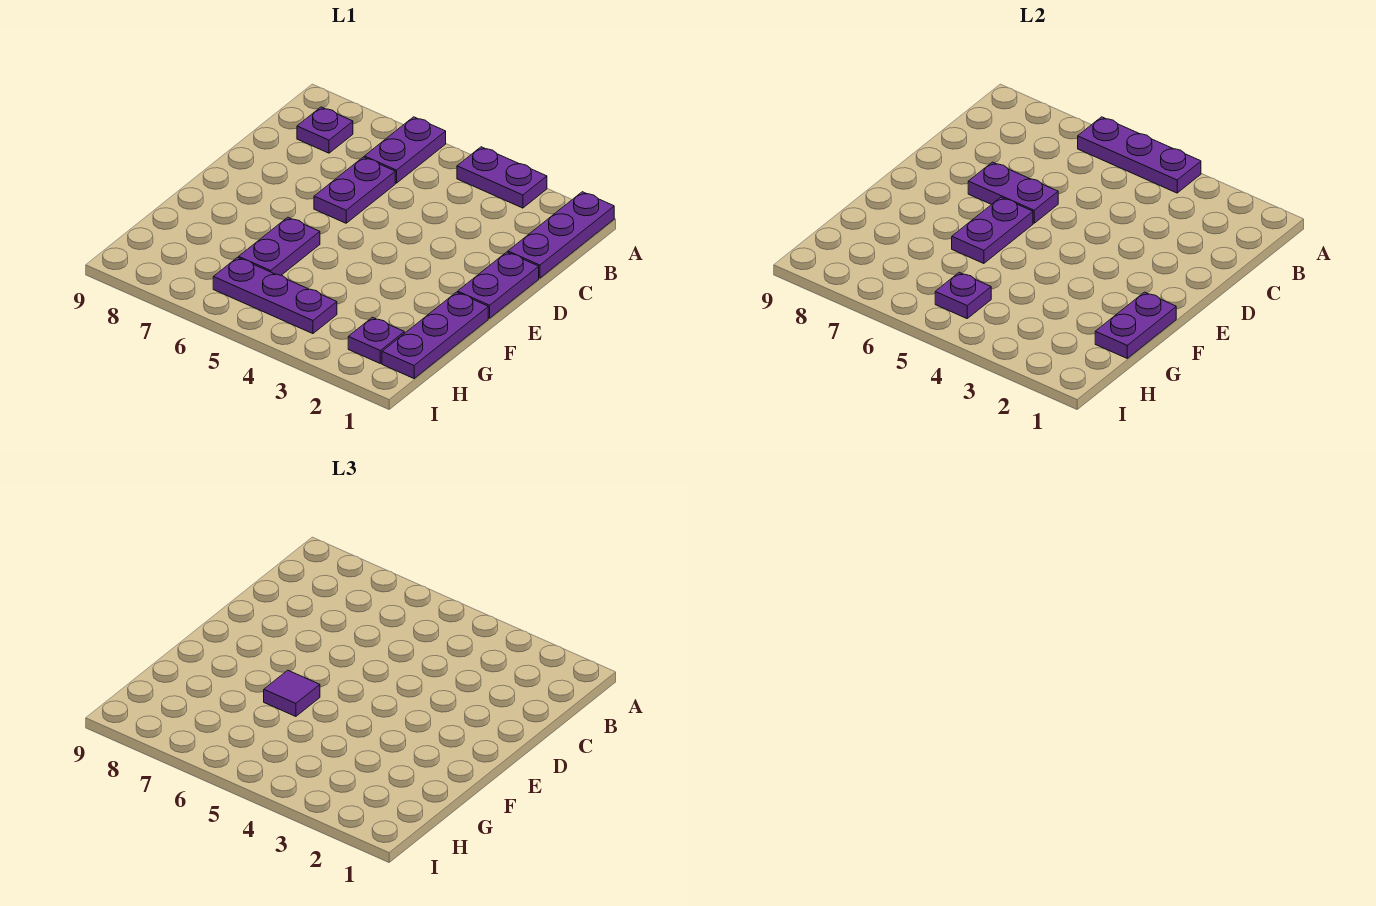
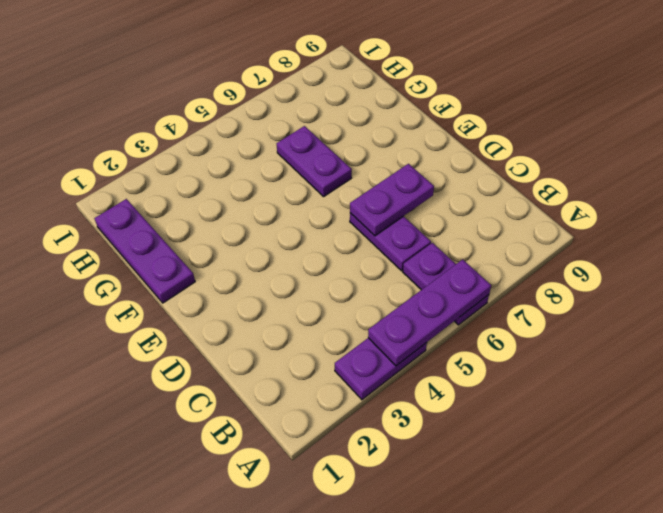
none -> purple 1x3 plate [508,192,614,278]
none -> purple 1x1 plate [297,107,353,153]
none -> purple 1x2 plate [458,252,539,318]

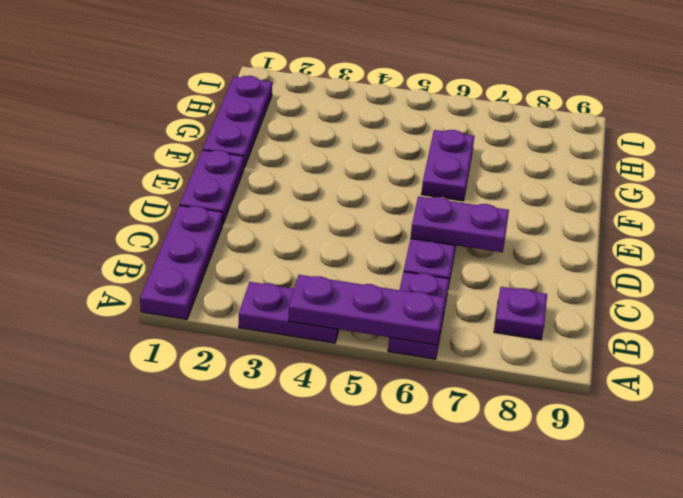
none -> purple 1x1 plate [348,317,404,363]
none -> purple 1x3 plate [213,258,337,334]
none -> purple 1x2 plate [952,197,1033,263]

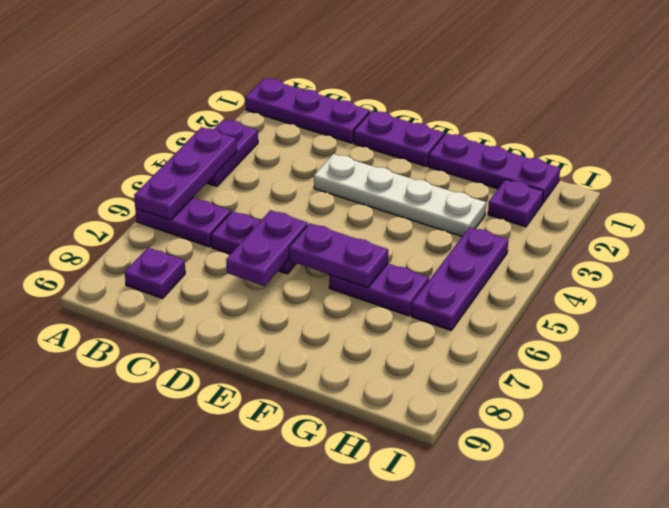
white 1x4 plate [314,154,486,236] -> none
none -> purple 1x2 plate [1095,292,1176,358]
none -> purple 1x1 plate [935,272,991,318]
none -> purple 1x1 tile [264,670,320,716]

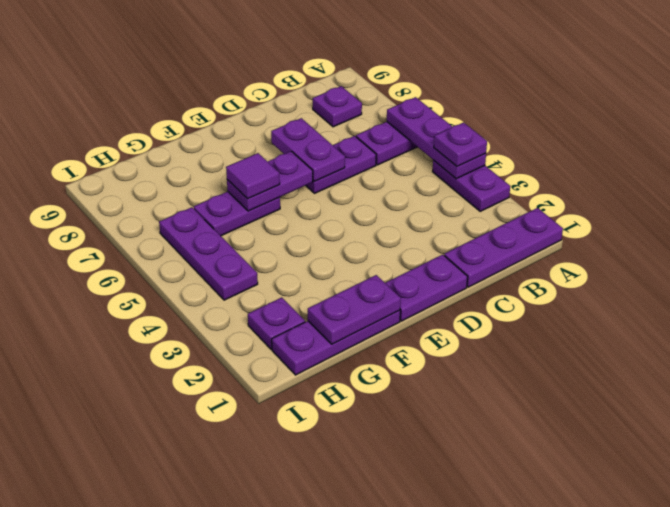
purple 1x1 plate [434,123,487,167] -> purple 1x1 plate moved to [935,272,991,318]

